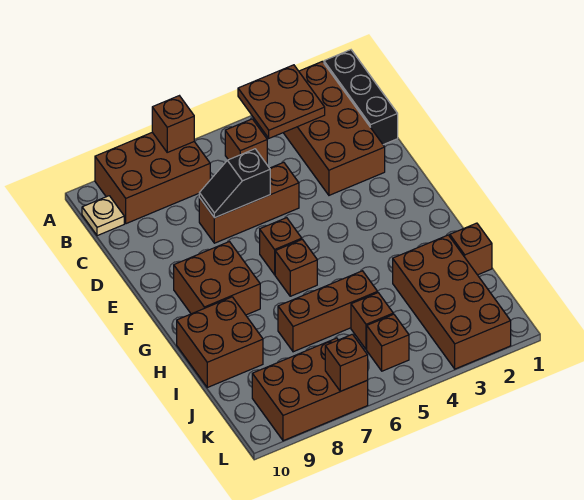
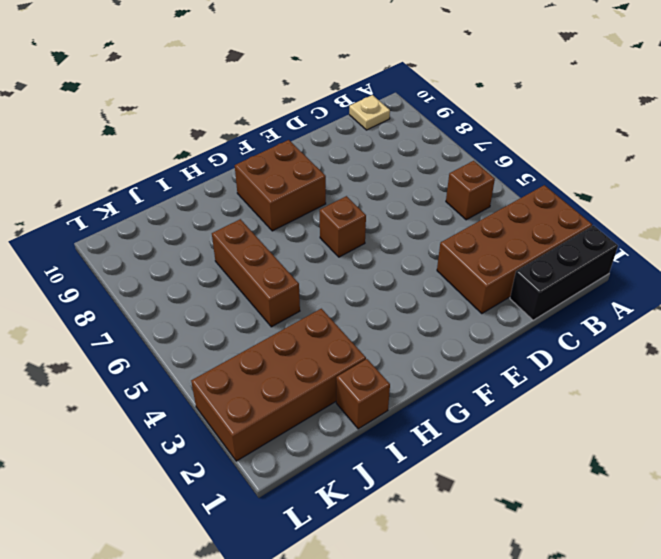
none -> brown 2x3 brick [95,132,210,224]
none -> brown 1x3 brick [199,162,299,243]
none -> brown 1x1 brick [275,239,317,296]

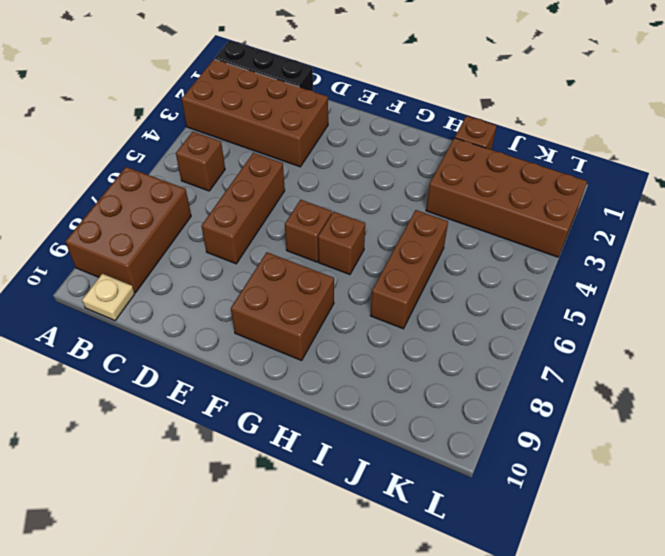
none -> brown 2x2 brick [177,297,263,387]
none -> brown 1x1 brick [351,293,393,350]
none -> brown 1x1 brick [367,314,409,371]

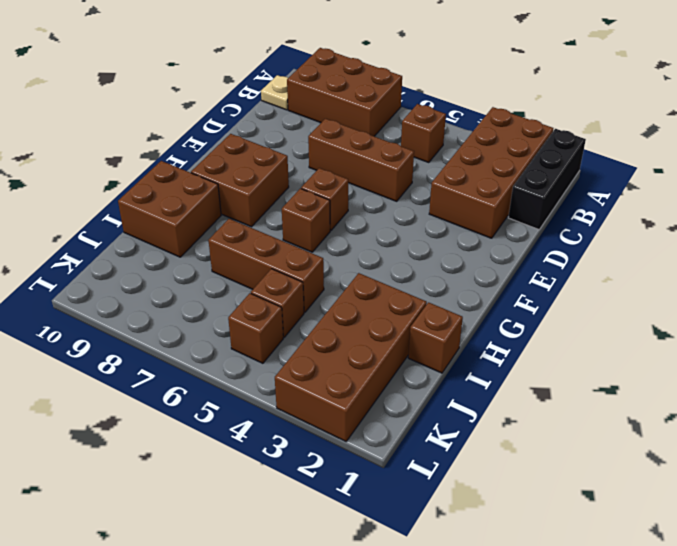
none -> brown 2x3 brick [252,338,368,441]
none -> brown 2x2 plate [238,65,325,138]
none -> brown 1x1 brick [152,96,194,152]

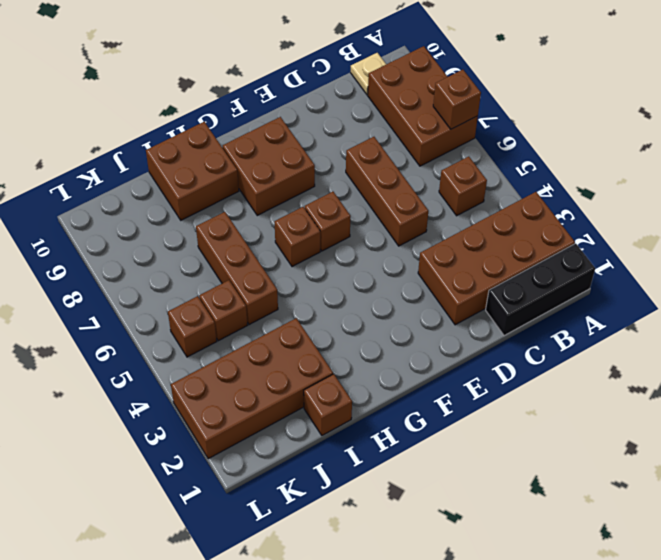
none -> brown 2x3 brick [252,338,368,441]
none -> brown 2x2 plate [238,65,325,138]
none -> black 1x2 slope [199,149,270,218]

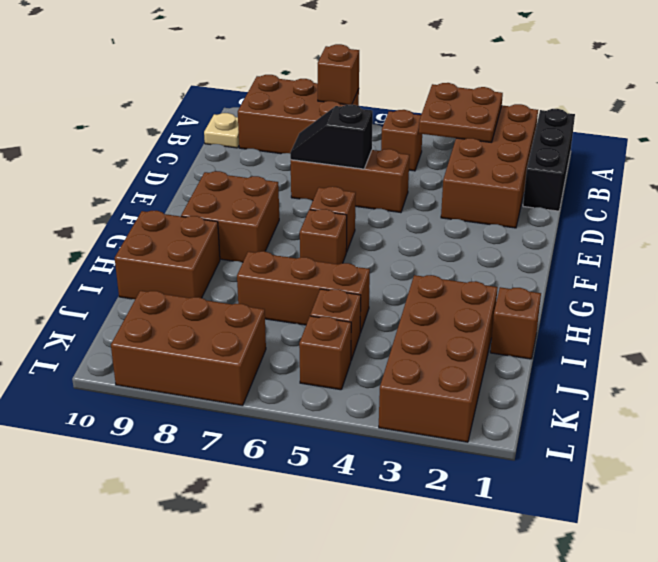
none -> brown 1x1 brick [325,334,368,391]

